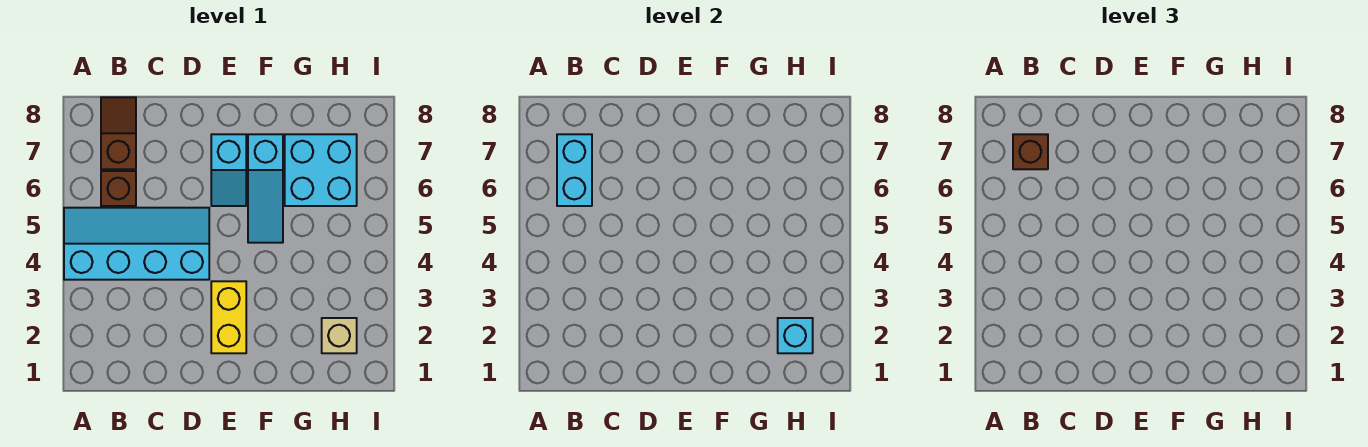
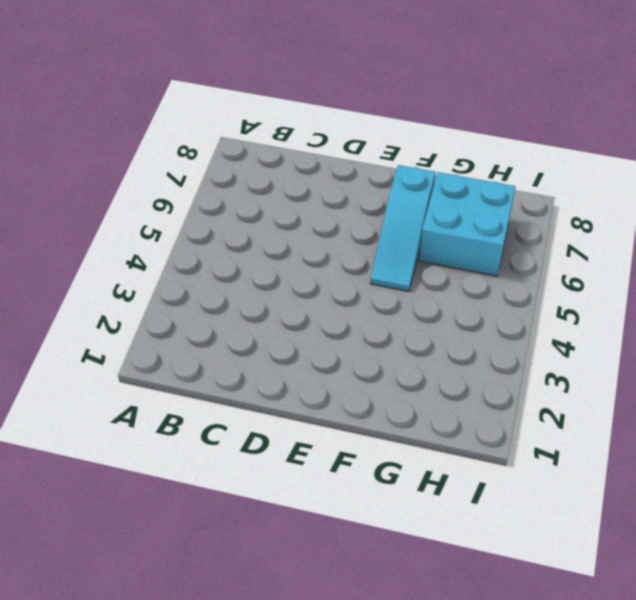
none -> cyan 2x4 slope [64,208,209,280]
none -> brown 1x1 brick [101,171,136,206]

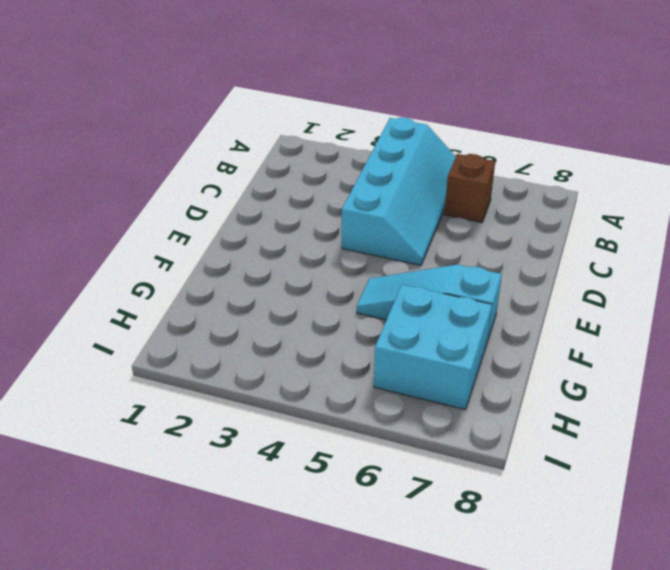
none -> brown 1x2 slope [101,97,136,169]
none -> yellow 1x2 brick [211,281,246,353]

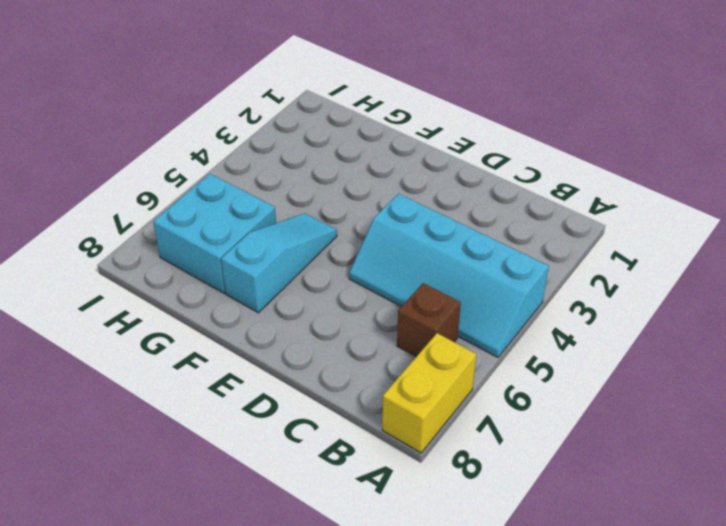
yellow 1x2 brick [382,333,476,453] -> yellow 1x2 brick moved to [211,281,246,353]
none -> brown 1x2 slope [101,97,136,169]
none -> cyan 1x2 slope [211,134,246,206]

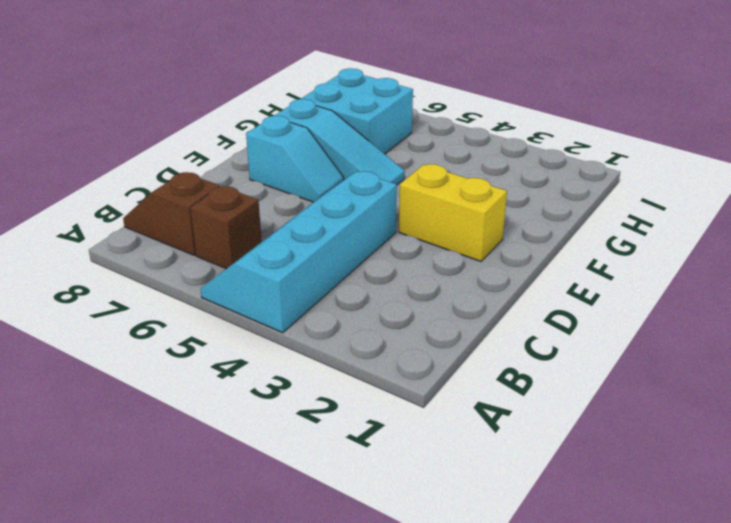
none -> tan 1x1 brick [322,318,357,353]
none -> cyan 1x2 brick [557,134,592,206]

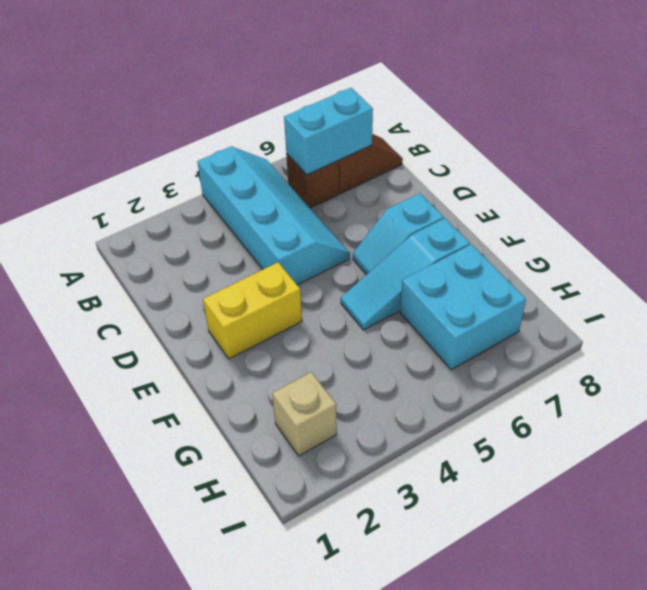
none -> cyan 1x1 brick [778,318,813,353]
none -> brown 1x1 brick [1013,134,1048,169]

